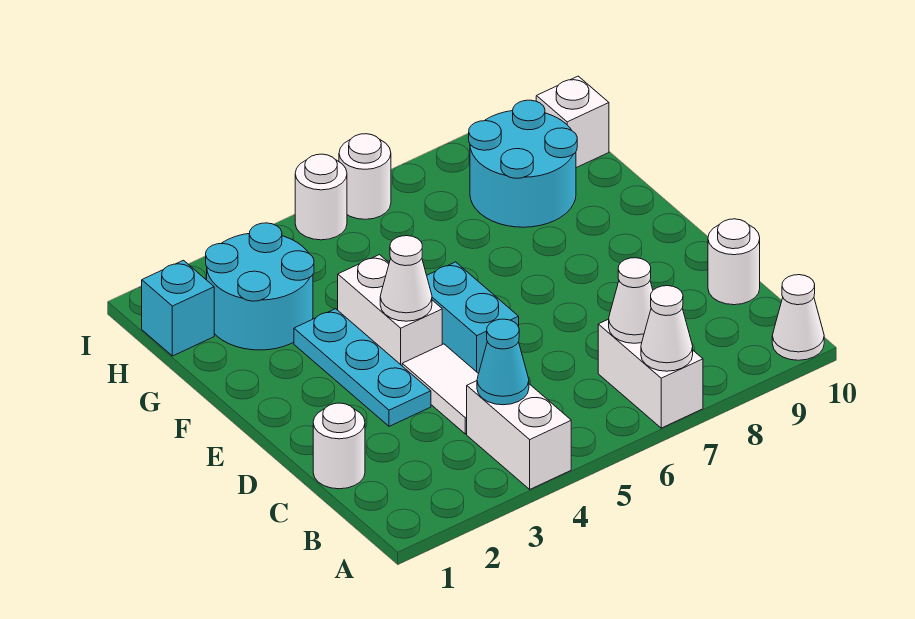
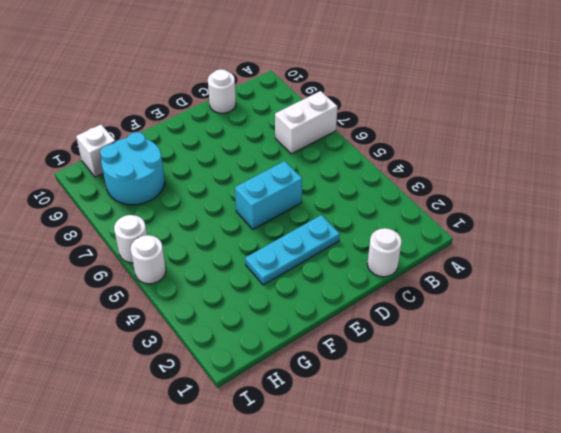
none -> white 1x2 brick [467,381,571,489]
none -> white 1x1 cone [772,275,824,360]
none -> white 1x2 tile [402,344,478,434]

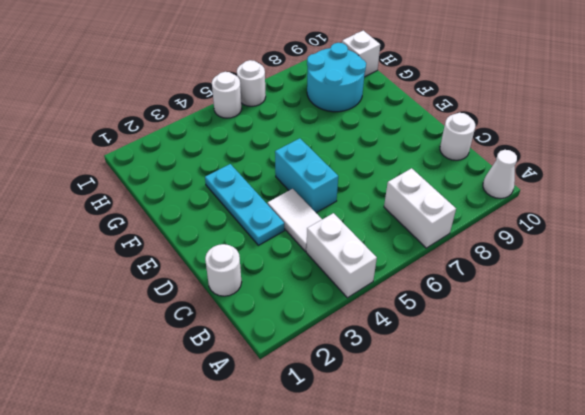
none -> white 1x2 brick [338,255,442,365]
none -> cyan 2x2 round brick [206,223,314,350]
none -> cyan 1x1 brick [142,260,214,356]

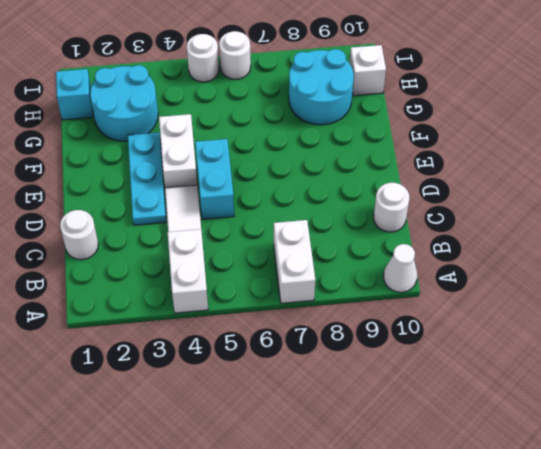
none -> white 1x1 cone [641,286,693,371]
none -> cyan 1x1 cone [477,319,529,405]
none -> white 1x1 cone [609,258,653,343]

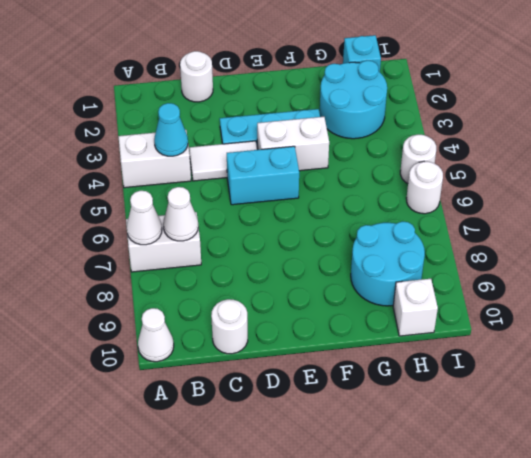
none -> white 1x1 cone [380,236,432,321]

